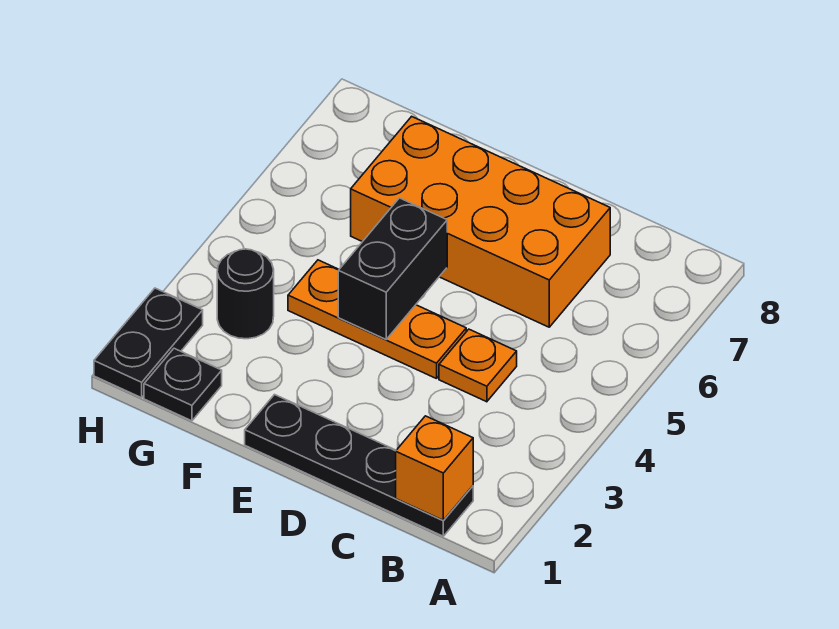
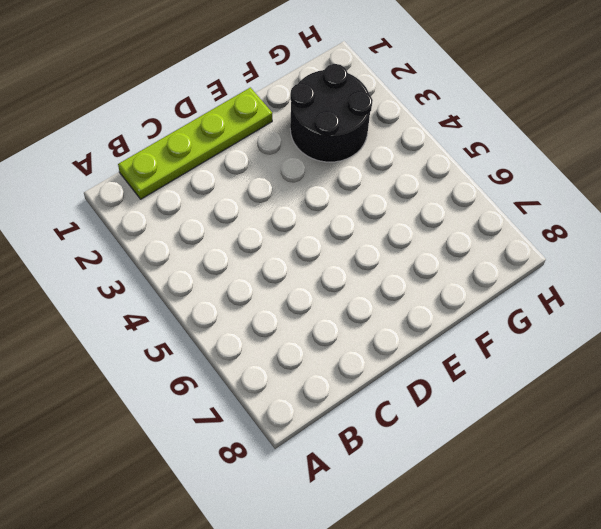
lime 1x4 plate [118,87,272,199] -> black 1x4 plate [245,395,473,536]
black 2x2 round brick [290,64,373,162] -> black 1x1 round brick [217,249,274,339]
none -> orange 1x1 plate [439,329,517,402]
none -> orange 2x4 brick [351,116,610,327]

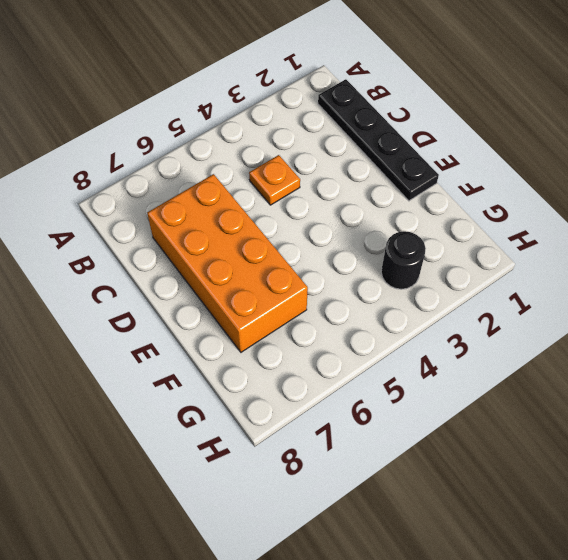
none -> orange 1x3 plate [288,260,466,379]
none -> black 1x1 plate [144,348,222,421]

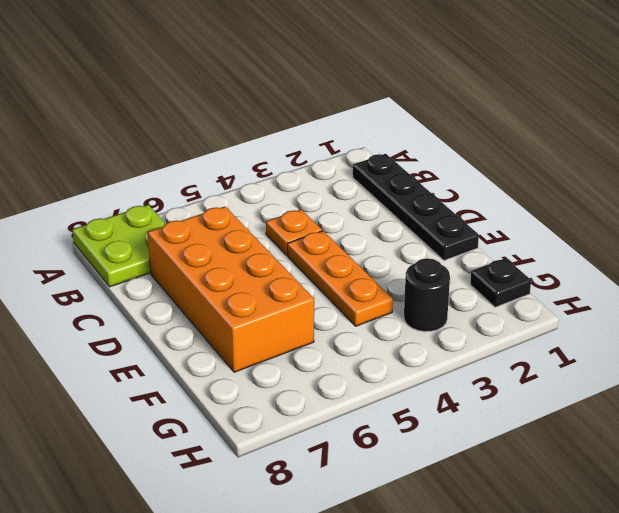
lime 2x2 plate [72,205,165,287] -> none
none -> black 1x2 plate [94,288,203,398]
none -> orange 1x1 brick [396,416,473,520]

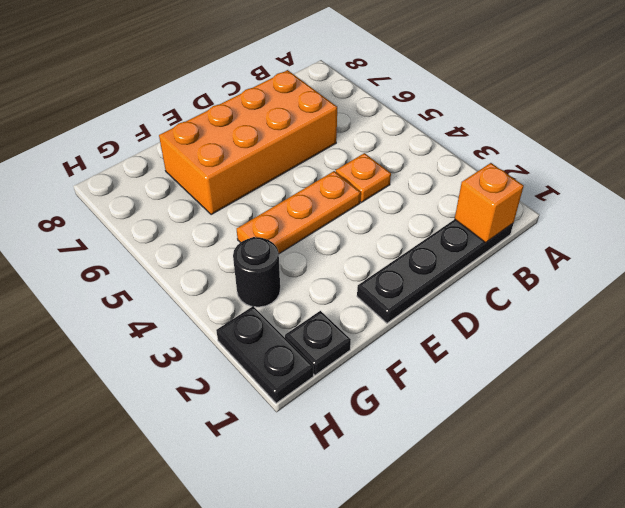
none -> black 1x2 brick [338,198,447,339]

